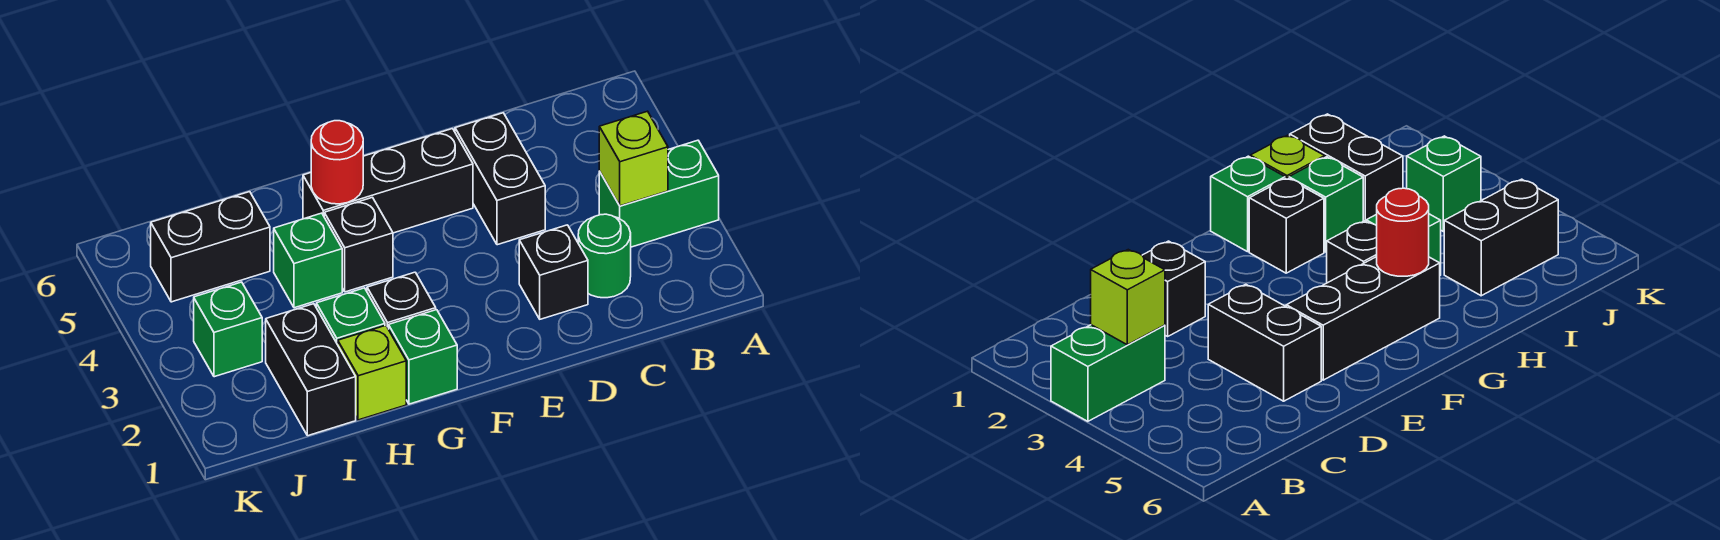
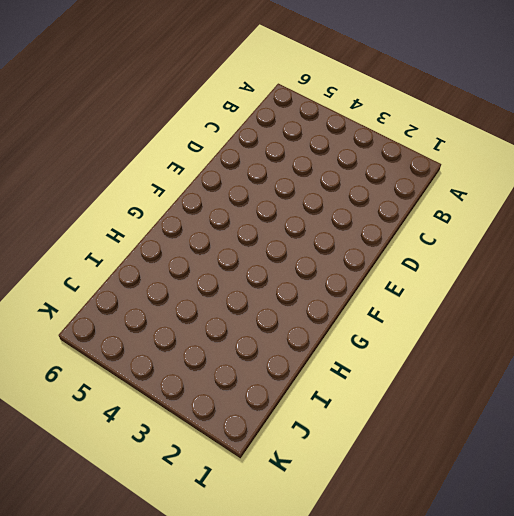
none -> green 1x2 brick [599,140,719,247]
none -> green 1x1 round brick [578,214,631,298]
none -> black 1x1 brick [519,225,588,319]

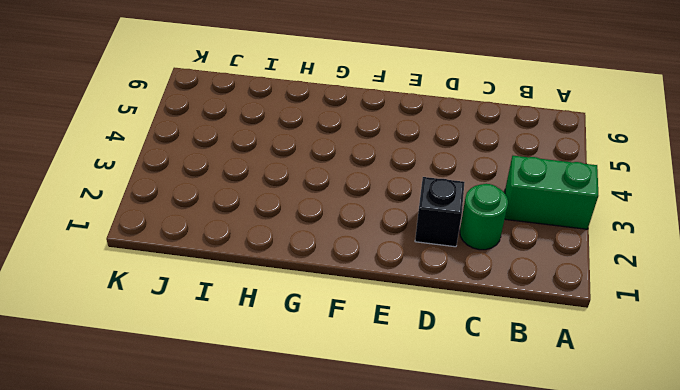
none -> black 1x2 brick [455,113,545,245]
none -> black 1x3 brick [303,129,473,233]
none -> green 1x1 brick [389,310,457,404]

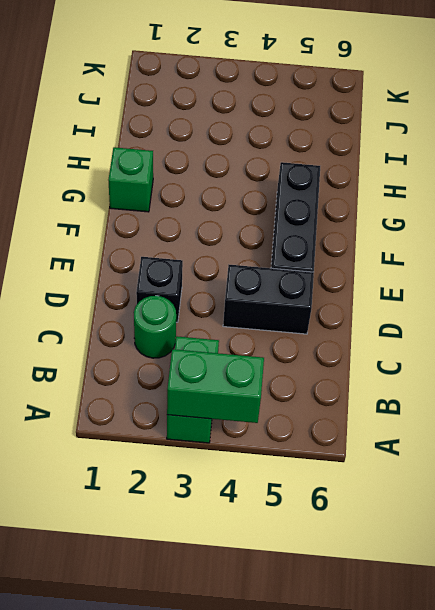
green 1x2 brick [167,349,264,423] -> none
none -> black 1x1 brick [367,272,436,329]
none -> black 1x1 brick [324,197,393,292]
none -> lime 1x1 brick [338,325,406,420]

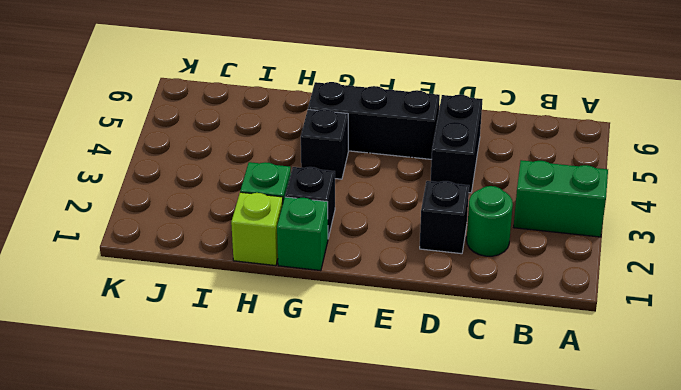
none -> green 1x1 brick [274,213,342,308]
none -> black 1x2 brick [266,304,356,436]
none -> black 1x2 brick [151,192,270,302]

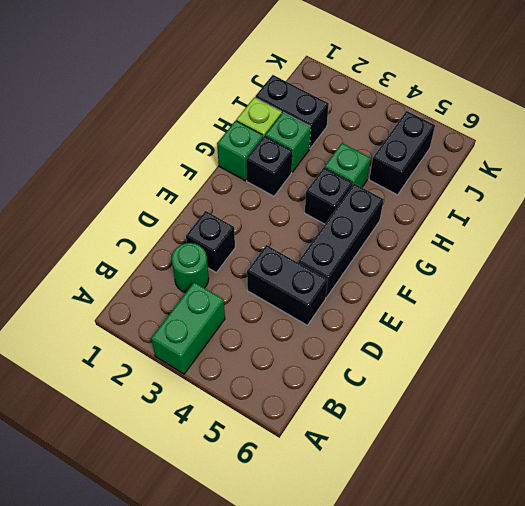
none -> green 1x1 brick [194,282,262,377]
none -> lime 1x1 brick [599,111,668,206]
none -> red 1x1 round brick [311,121,363,204]

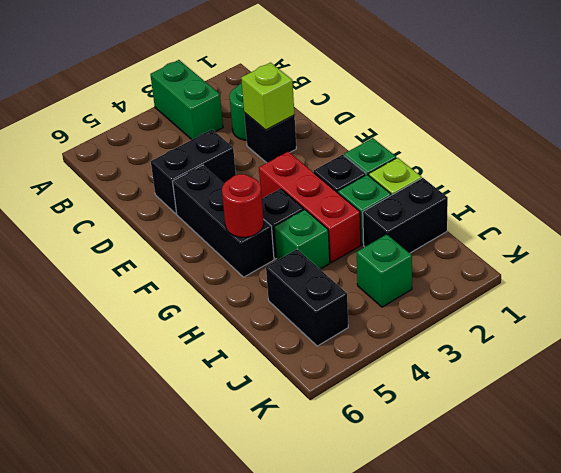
lime 1x1 brick [241,63,294,130] -> lime 1x1 brick moved to [599,111,668,206]
red 1x3 brick [259,152,361,263] -> none

